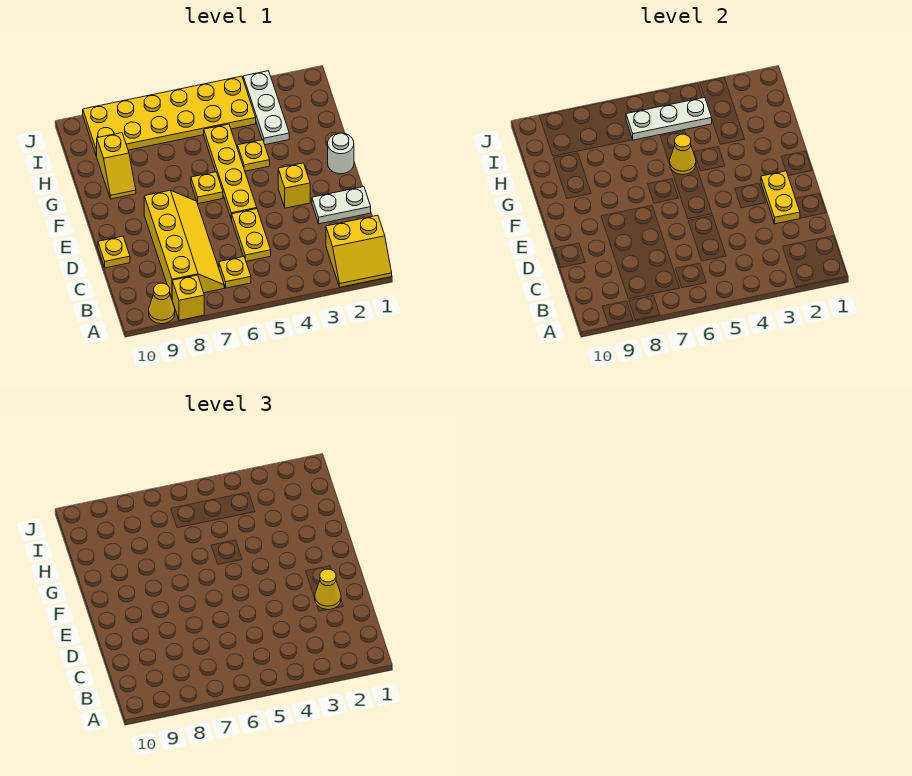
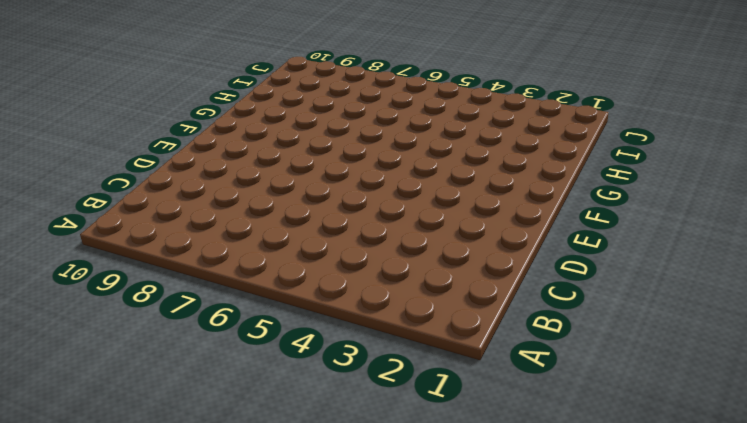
none -> yellow 2x2 slope [326,215,392,287]
none -> yellow 1x1 brick [172,275,204,320]
none -> yellow 1x1 cone [149,283,175,324]

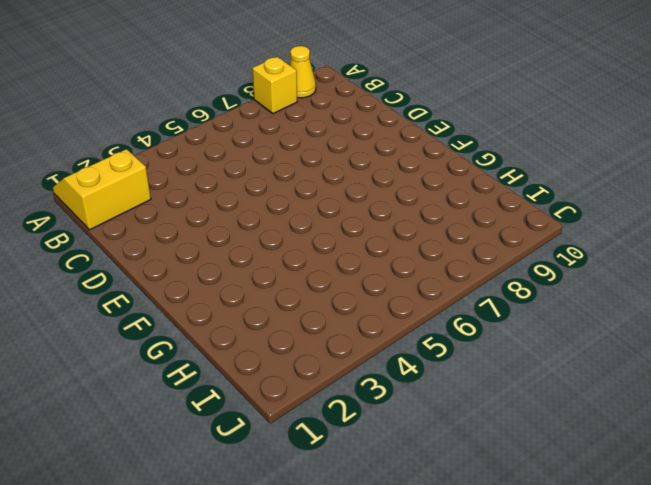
none -> yellow 1x1 plate [219,256,251,288]
none -> yellow 2x4 slope [144,190,224,298]
none -> yellow 1x2 plate [232,209,271,261]

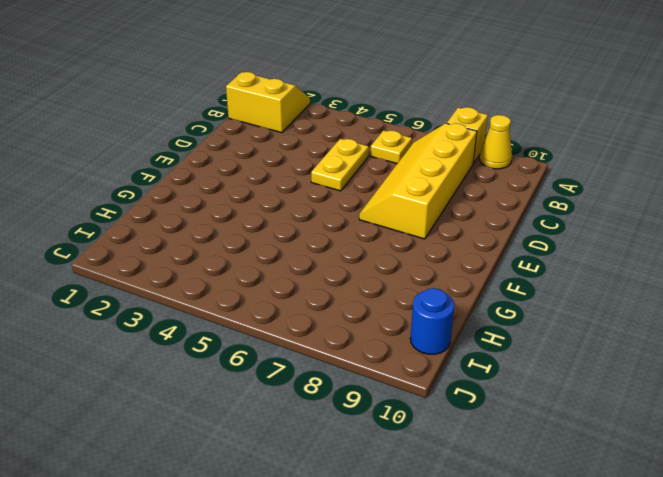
blue 1x1 round brick [410,288,454,354] -> none
none -> white 1x2 plate [312,187,371,224]
none -> yellow 1x1 plate [98,236,130,268]
none -> yellow 1x1 brick [278,163,310,208]

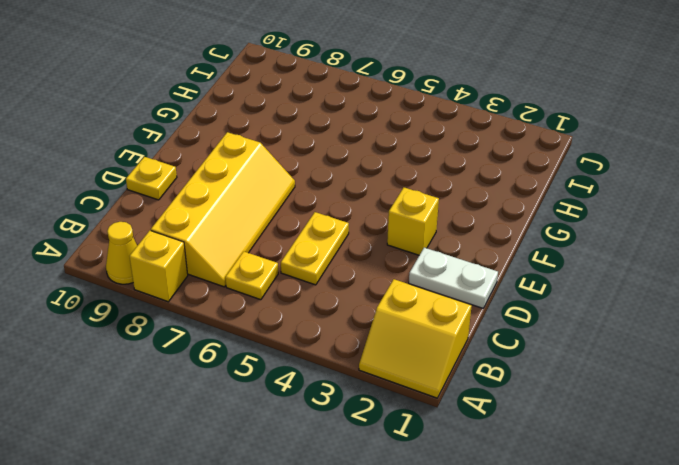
none -> yellow 1x4 plate [204,124,257,219]
none -> white 1x1 round brick [328,133,354,174]
none -> yellow 1x1 plate [191,172,223,204]

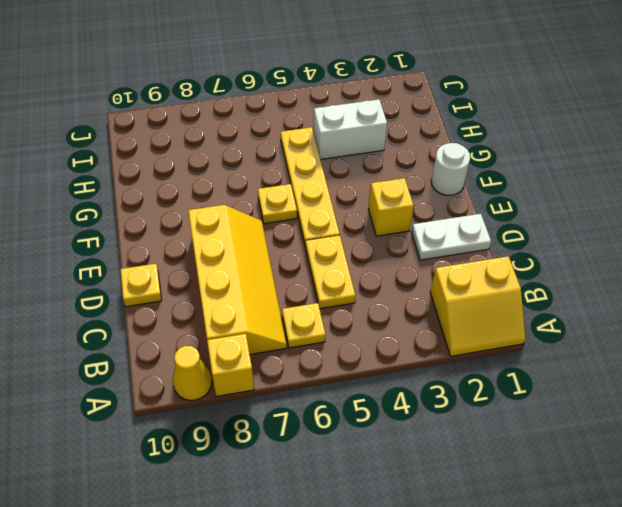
white 1x2 brick [314,99,387,160] -> white 1x3 plate [243,71,289,145]
none -> yellow 1x1 plate [237,140,270,171]
none -> yellow 1x2 slope [96,133,136,199]
none -> yellow 2x6 plate [83,76,256,157]

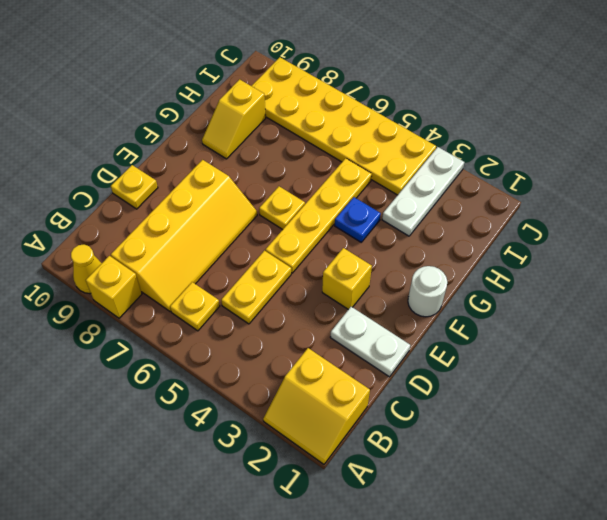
blue 1x1 plate [335,197,381,242] -> yellow 1x1 plate [237,140,270,171]
none -> yellow 1x2 plate [761,171,800,224]
none -> yellow 1x1 cone [669,134,696,175]
none -> white 1x3 plate [626,97,712,140]

